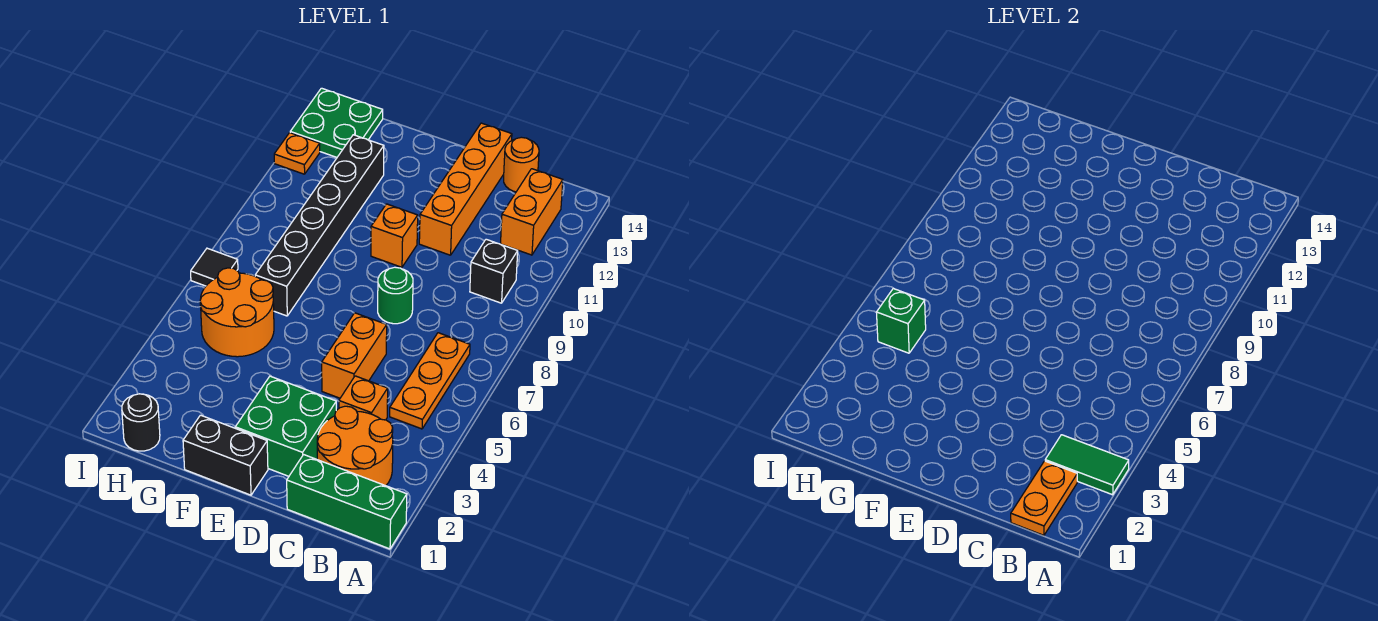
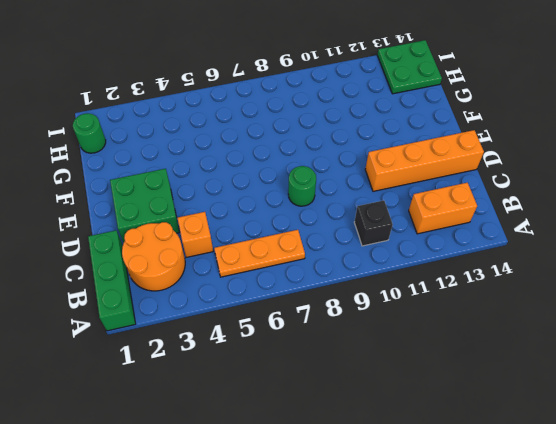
green 1x1 round brick [73,113,106,153] -> black 1x1 round brick [122,394,160,451]
none -> orange 1x1 round brick [504,137,539,192]
none -> orange 1x2 brick [322,313,387,398]
none -> black 1x2 brick [183,415,268,495]

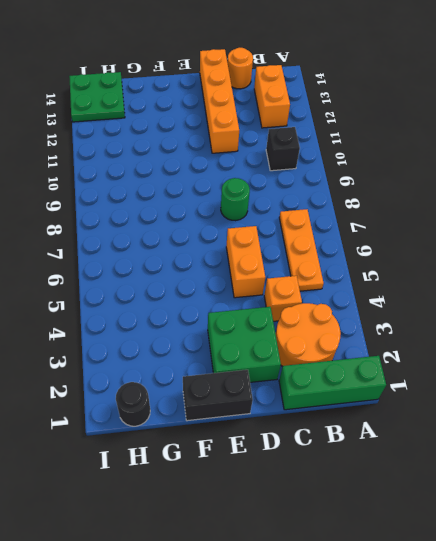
none -> orange 1x1 brick [371,204,418,267]
none -> orange 2x2 round brick [200,268,274,357]
none -> black 1x6 brick [255,135,384,316]

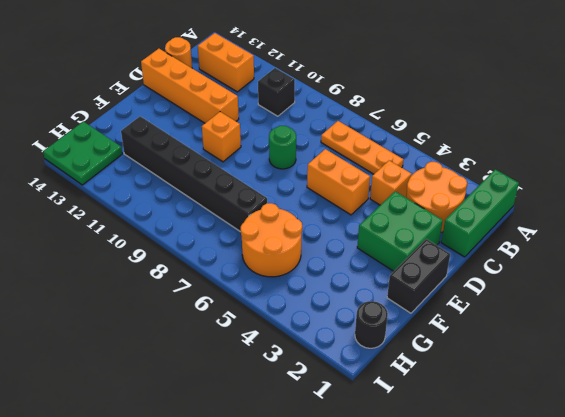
none -> black 1x1 tile [191,248,238,286]
none -> orange 1x1 plate [274,133,320,174]
none -> green 1x2 tile [1045,435,1129,495]

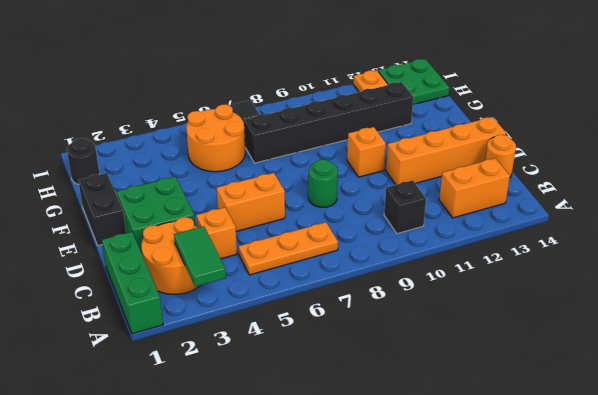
none -> orange 1x2 plate [1011,461,1077,535]
none -> green 1x1 brick [876,288,926,353]

